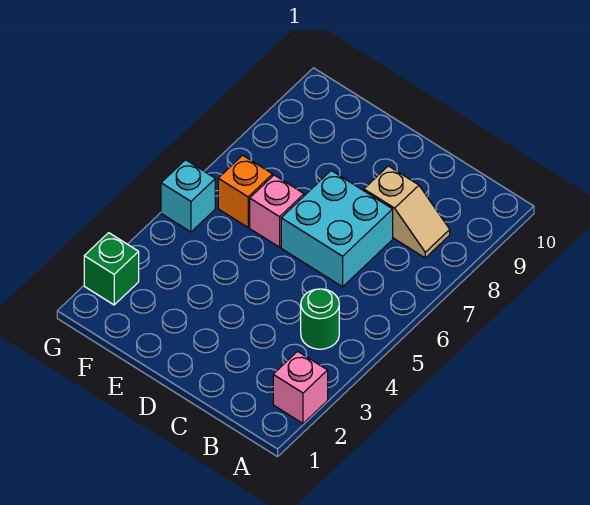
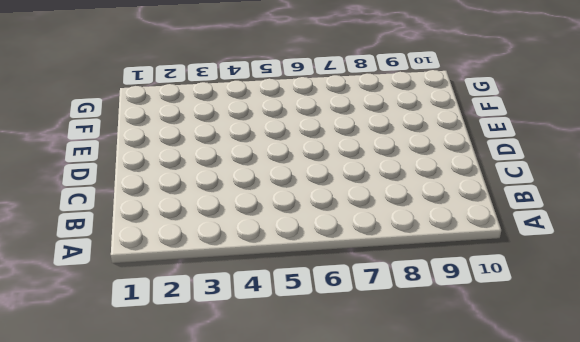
none -> pink 1x1 brick [273,351,328,423]
none -> green 1x1 round brick [301,289,339,349]

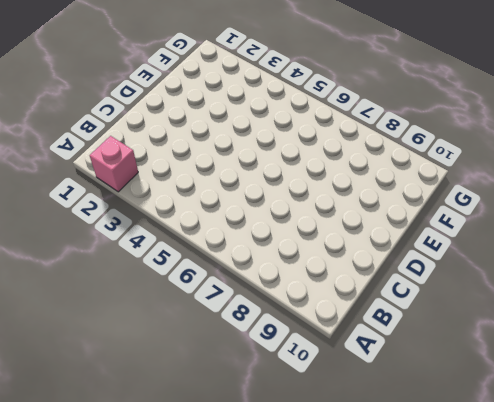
none -> green 1x1 round brick [301,289,339,349]
none -> tan 1x2 slope [364,166,450,258]

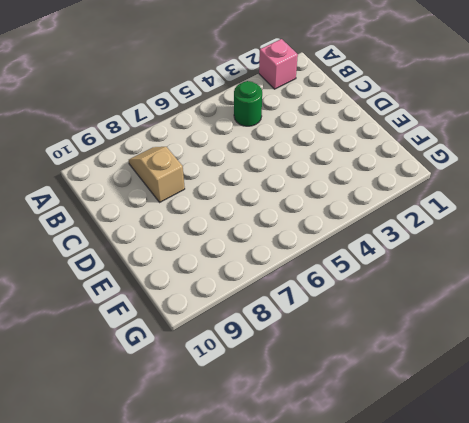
none -> cyan 2x2 brick [281,171,393,287]
none -> pink 1x1 brick [250,175,304,247]

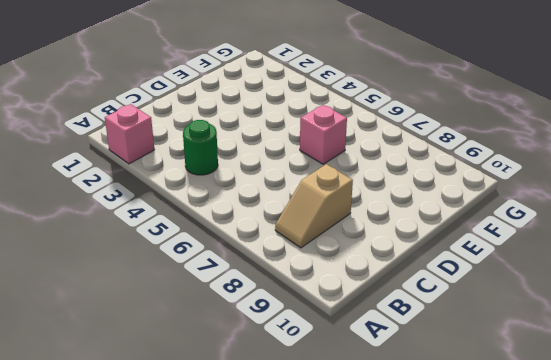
none -> cyan 2x2 brick [281,171,393,287]
none -> orange 1x1 brick [218,155,273,227]

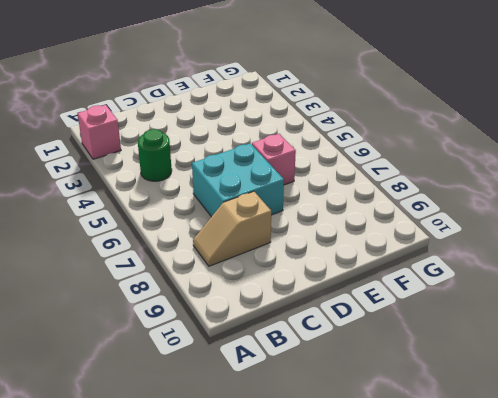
none -> orange 1x1 brick [218,155,273,227]
none -> green 1x1 brick [84,233,139,305]

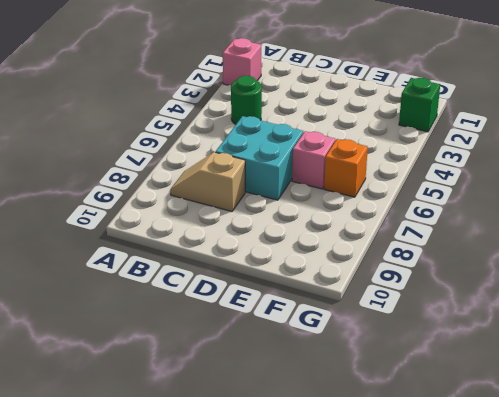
none -> cyan 1x1 brick [161,160,215,232]

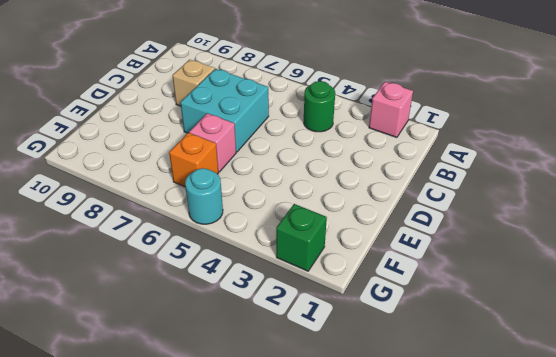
cyan 1x1 round brick [185,168,223,224] -> cyan 1x1 brick [161,160,215,232]

